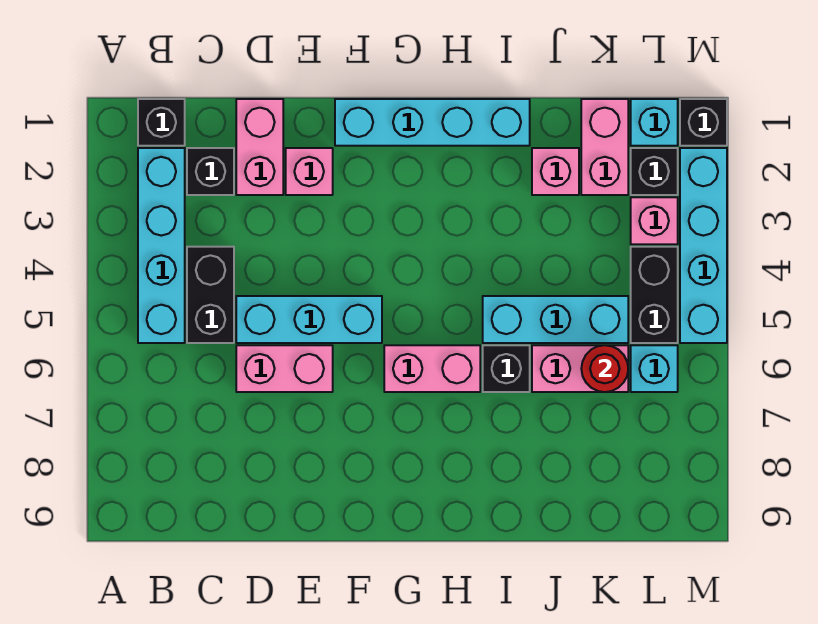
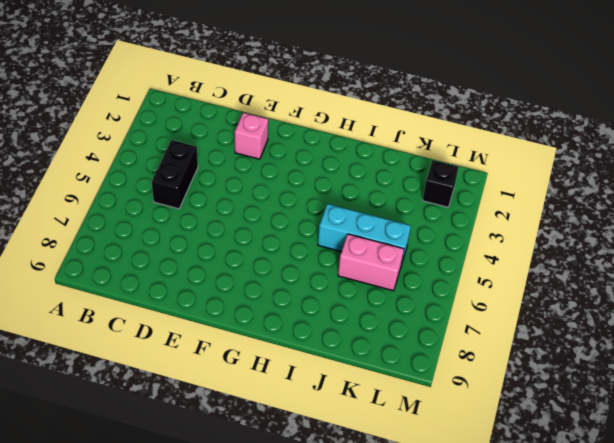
none -> black 1x1 brick [138,99,185,146]
none -> cyan 1x4 brick [138,148,185,343]
none -> black 1x1 brick [187,148,234,195]

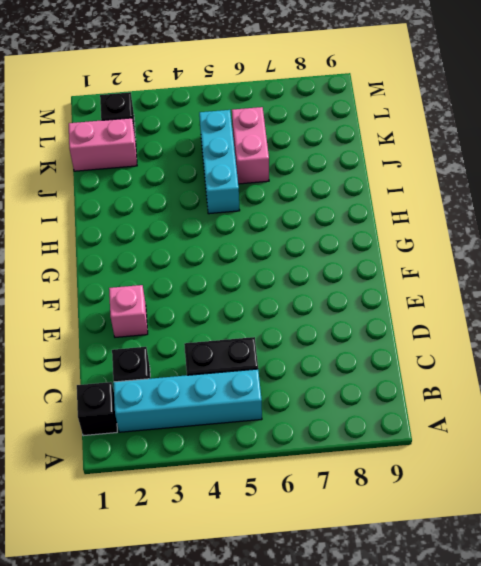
none -> pink 1x2 brick [236,99,283,195]
none -> cyan 1x3 brick [236,296,382,343]
none -> pink 1x2 brick [236,345,333,392]

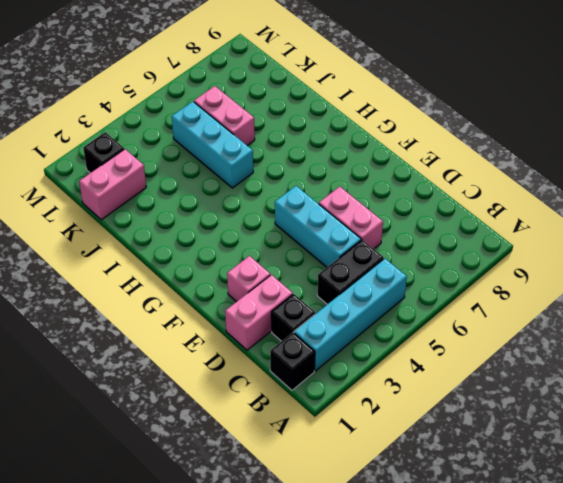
none -> cyan 1x4 brick [335,99,530,146]
none -> pink 1x2 brick [384,345,480,392]
none -> black 1x1 brick [483,345,530,392]

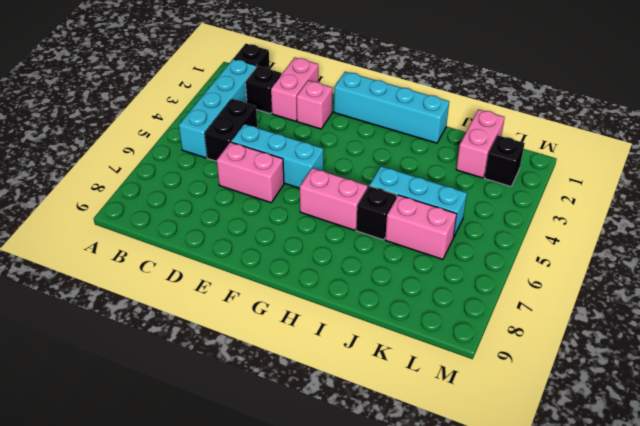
none -> pink 1x1 brick [532,148,579,195]
none -> cyan 1x1 brick [631,99,678,146]
none -> pink 1x1 brick [631,197,678,244]

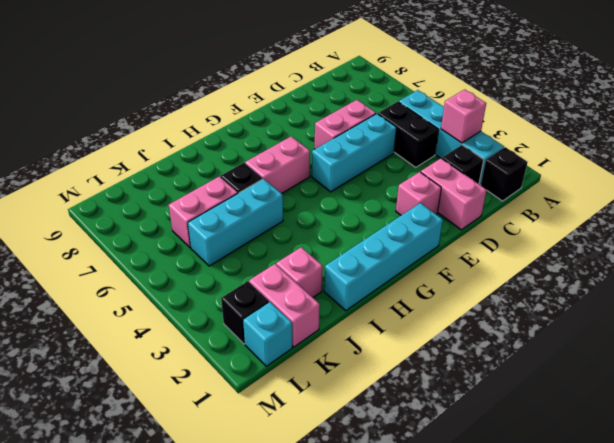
pink 1x1 brick [441,90,486,143] -> pink 1x1 brick moved to [631,197,678,244]
none -> black 1x2 brick [631,247,678,343]
none -> cyan 1x1 brick [631,345,678,392]
none -> black 1x1 brick [680,99,727,146]

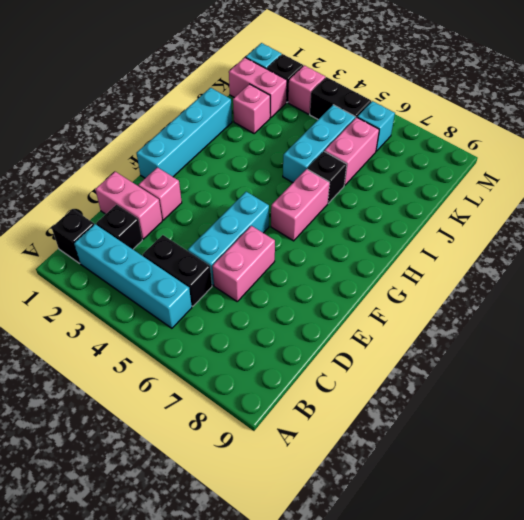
none -> black 1x1 brick [680,99,727,146]
none -> cyan 1x4 brick [680,148,727,343]
none -> red 1x1 round brick [581,345,628,392]

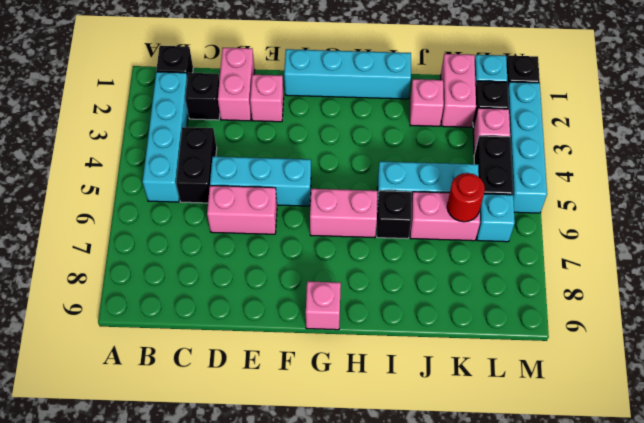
pink 1x1 brick [306,281,341,330] -> none

